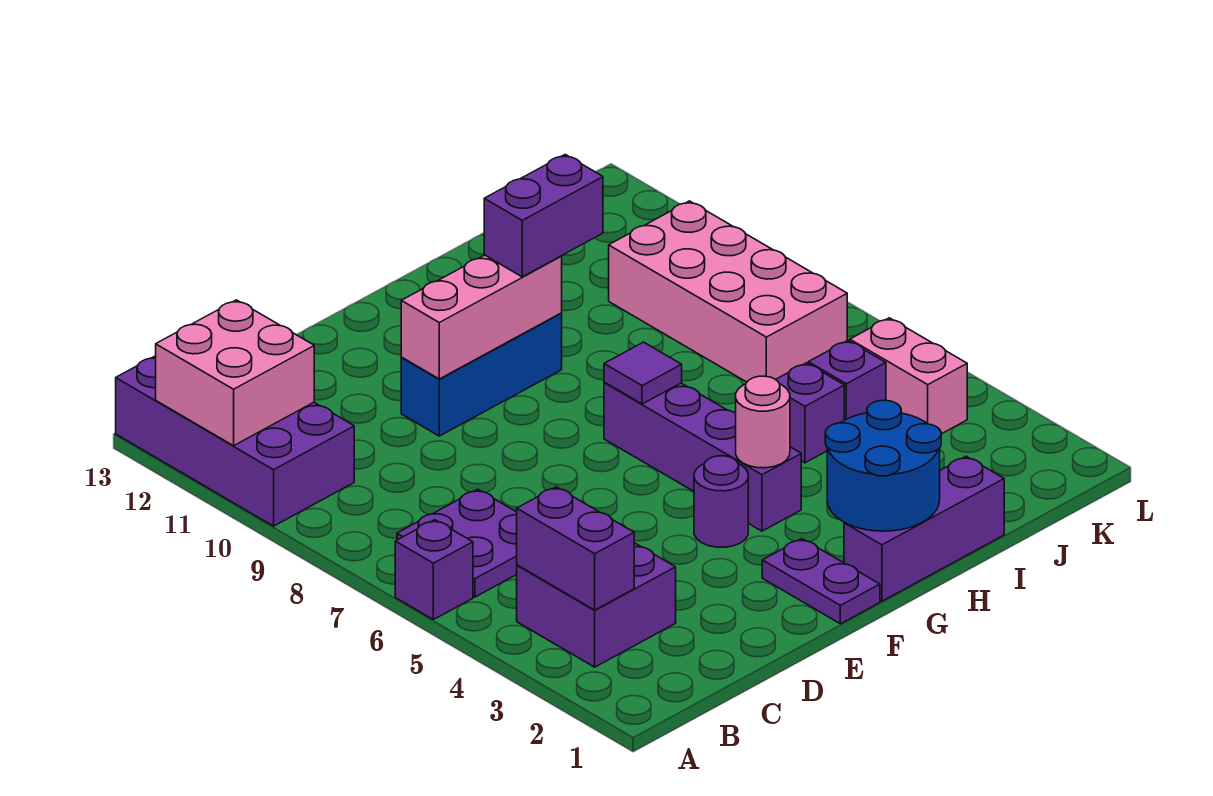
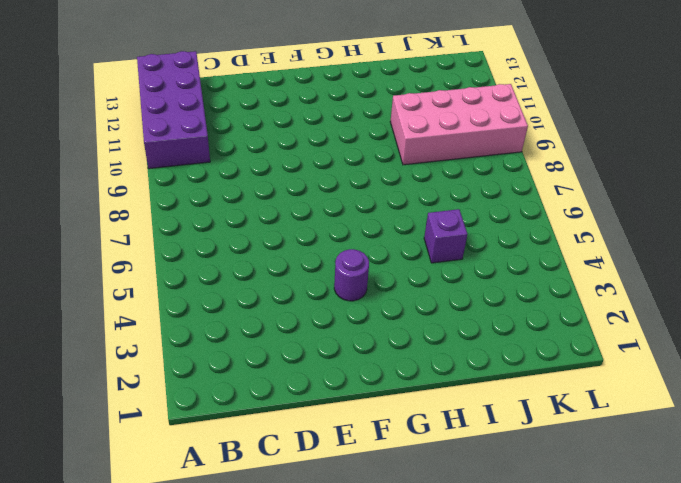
pink 2x4 brick [390,84,528,165] -> pink 2x4 brick turned to [609,201,847,382]
none -> purple 1x1 brick [395,520,473,620]
none -> purple 2x2 brick [517,543,676,667]
none -> purple 2x2 plate [397,489,517,597]

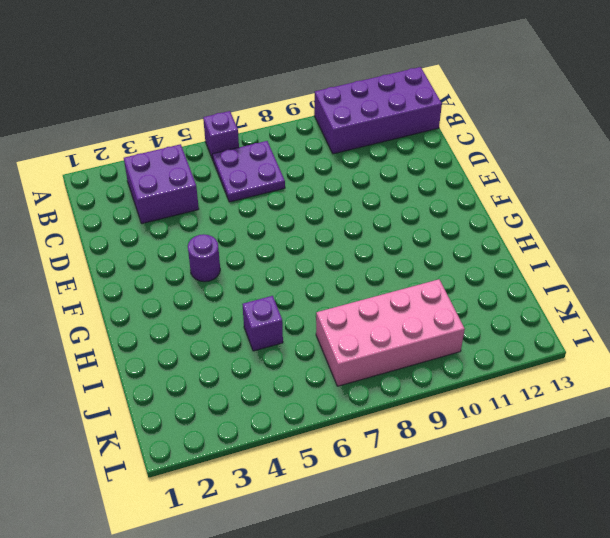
none -> blue 1x3 brick [401,313,562,436]
none -> purple 1x2 plate [762,539,880,624]
none -> purple 1x3 brick [844,456,1004,601]

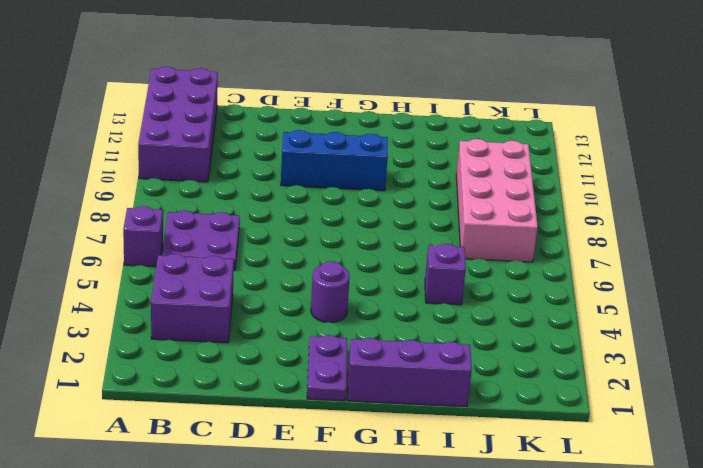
none -> purple 1x4 brick [604,382,801,531]
none -> purple 1x1 brick [808,340,886,420]
none -> pink 1x2 brick [850,318,967,434]

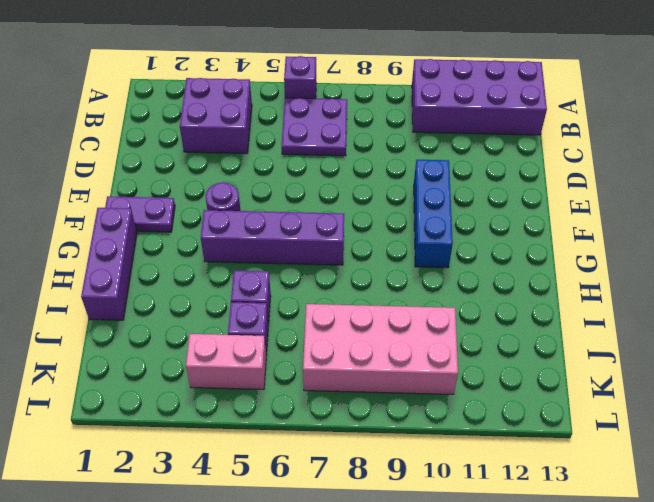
none -> pink 2x2 brick [156,300,314,446]
none -> purple 1x2 brick [517,487,634,610]
none -> pink 1x3 brick [401,255,562,379]

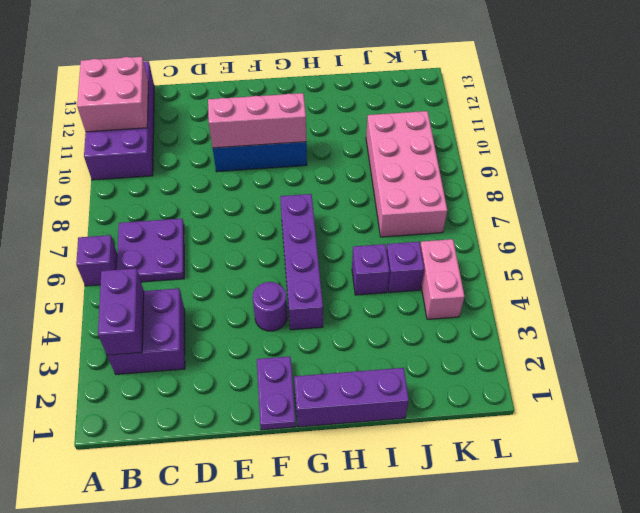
none -> blue 2x2 round brick [825,400,941,531]
none -> pink 1x1 round brick [736,376,790,468]
none -> purple 1x1 tile [604,342,682,404]

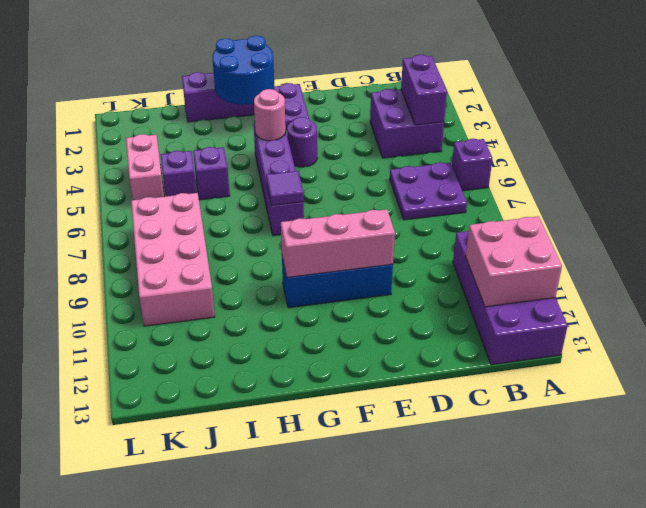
none -> purple 1x2 brick [484,155,603,277]

